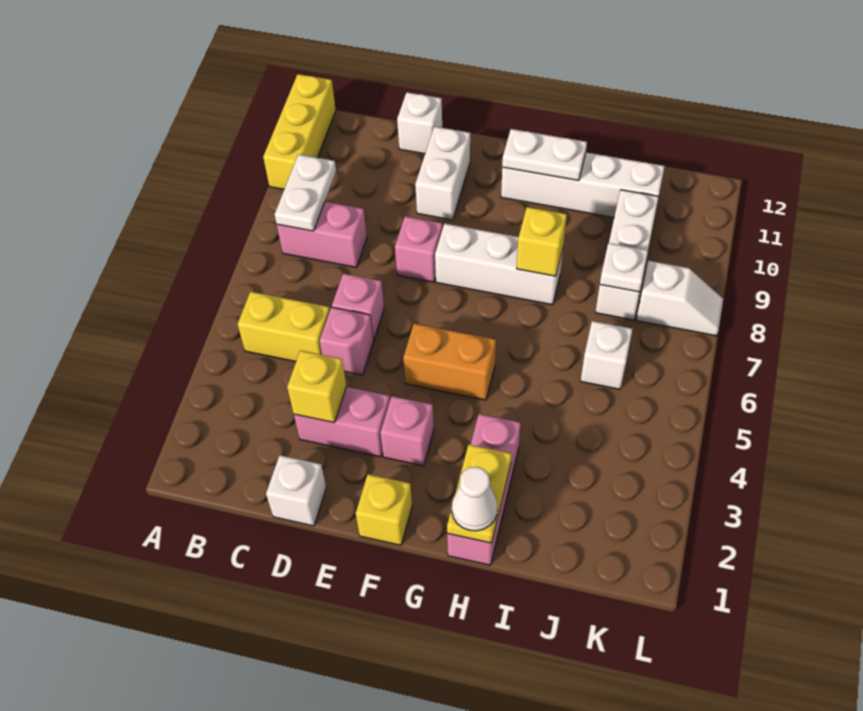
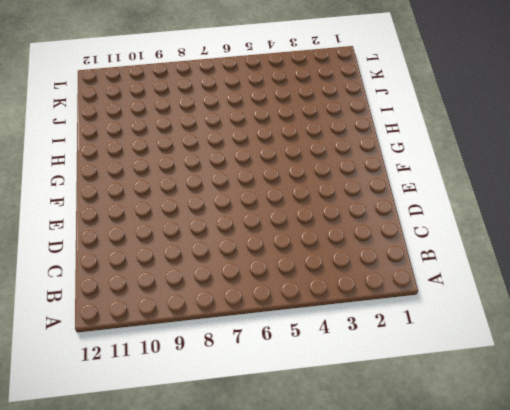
none -> yellow 1x3 brick [263,74,336,189]
none -> yellow 1x2 brick [238,292,330,362]
none -> pink 1x2 brick [277,202,367,267]

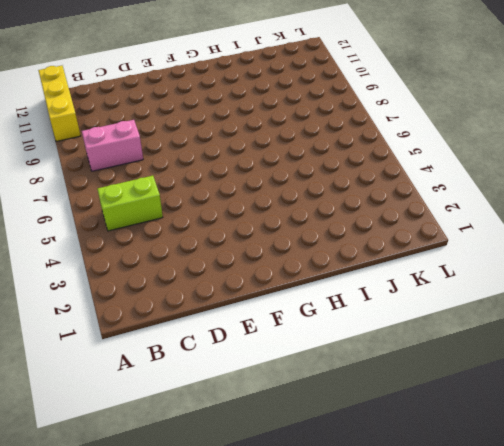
lime 1x2 brick [97,176,163,231] -> yellow 1x2 brick [238,292,330,362]
none -> white 1x1 brick [266,455,326,526]
none -> pink 1x2 brick [294,387,390,457]
none -> pink 1x1 brick [320,307,373,375]

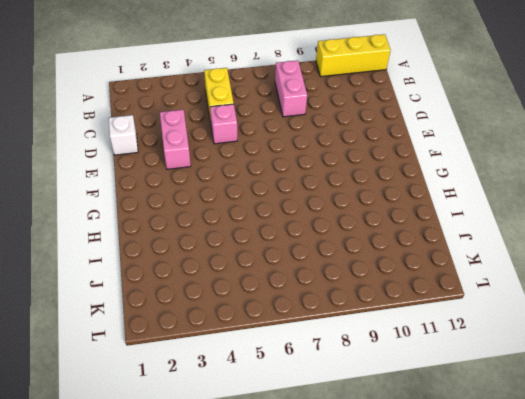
none -> pink 1x1 brick [332,273,384,341]
none -> white 1x1 brick [397,92,442,154]
none -> pink 1x1 brick [395,216,443,282]

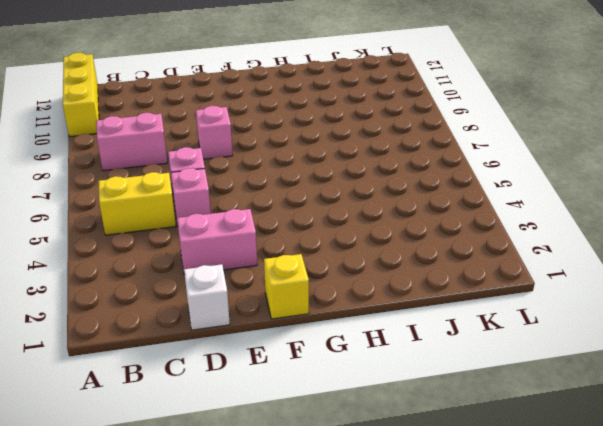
none -> white 1x1 brick [397,92,442,154]
none -> white 1x2 brick [415,127,470,220]
none -> pink 1x1 brick [380,396,434,466]

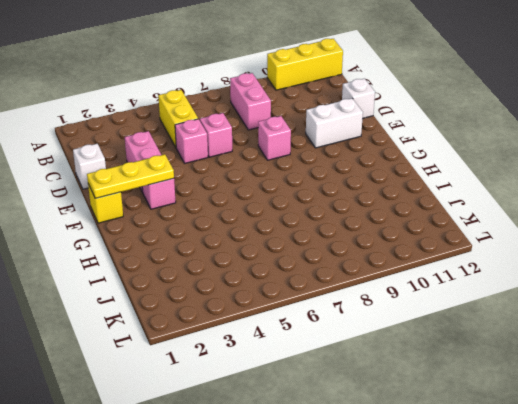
yellow 1x3 plate [87,154,174,198] -> none
none -> orange 1x2 brick [403,324,496,400]
none -> white 1x3 brick [435,224,563,305]
none -> white 1x4 brick [501,153,665,217]

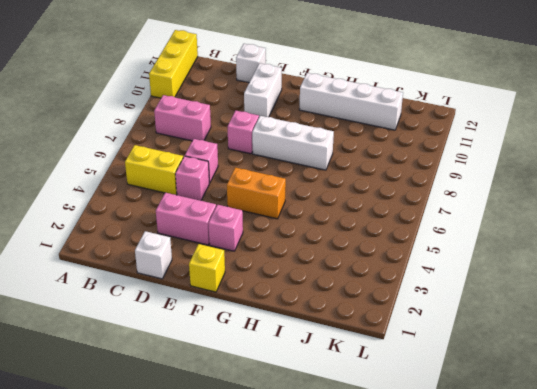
none -> pink 1x3 brick [447,414,521,565]
none -> white 1x1 brick [581,321,632,389]
none -> white 1x3 brick [595,190,659,320]

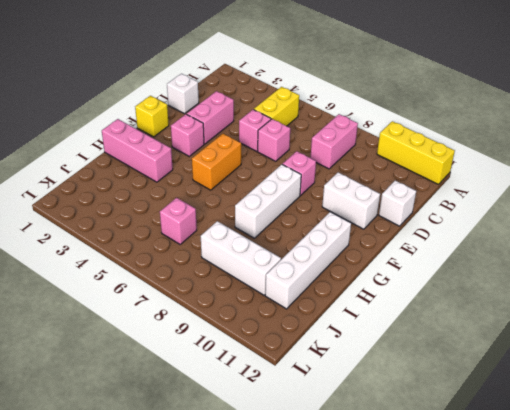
pink 1x1 brick [160,198,197,244] -> white 1x1 brick [581,321,632,389]
none -> white 1x2 slope [636,261,723,336]
none -> white 1x2 plate [275,154,336,231]
none -> yellow 1x1 brick [287,350,347,423]

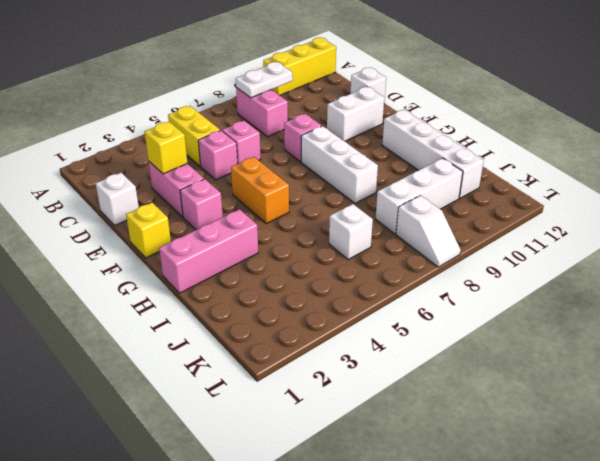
none -> white 1x2 plate [502,129,587,181]
none -> yellow 1x2 plate [447,445,512,543]
none -> yellow 1x1 brick [517,207,567,276]

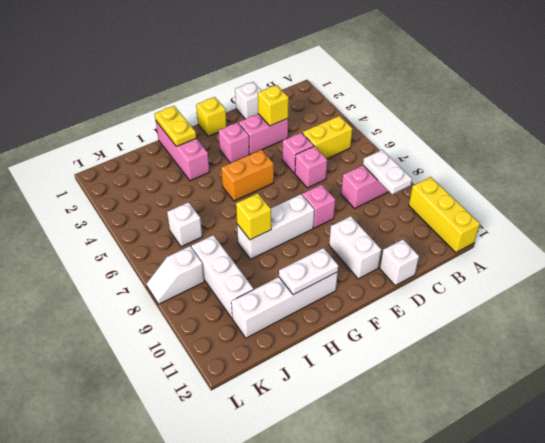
none -> white 1x1 plate [600,243,648,292]
none -> white 1x1 cone [452,467,497,531]

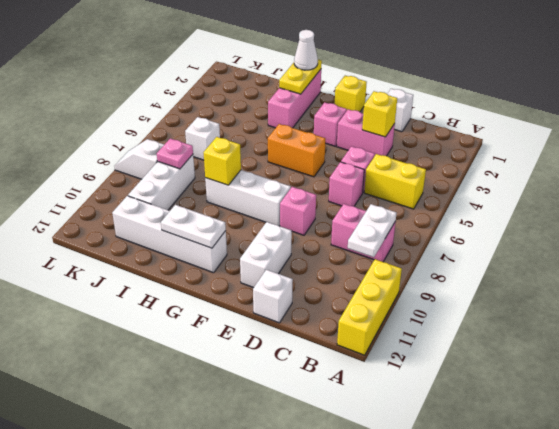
pink 1x1 plate [157,138,193,169] -> white 1x1 plate [600,243,648,292]

